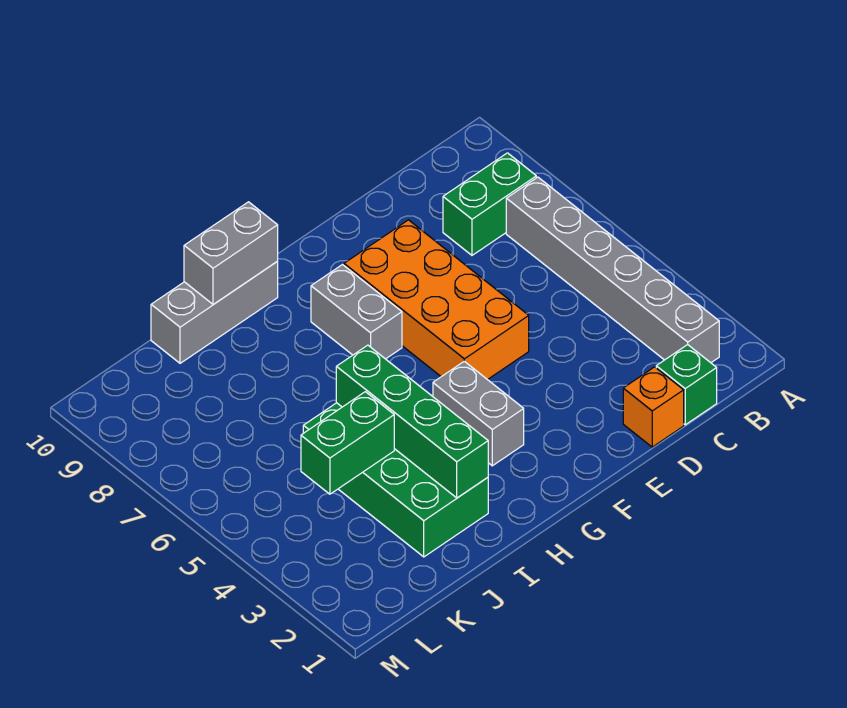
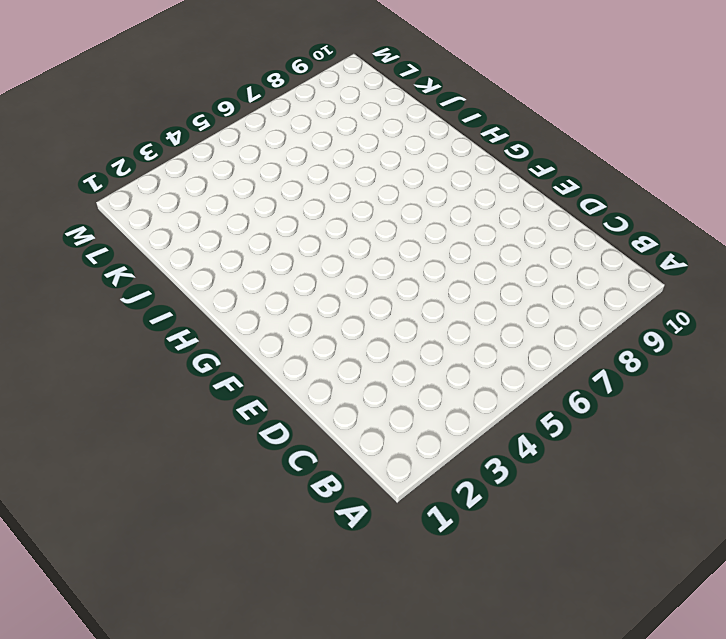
none -> grey 1x6 brick [506,177,719,363]
none -> green 1x2 brick [443,153,536,255]
none -> green 1x1 brick [656,345,717,425]

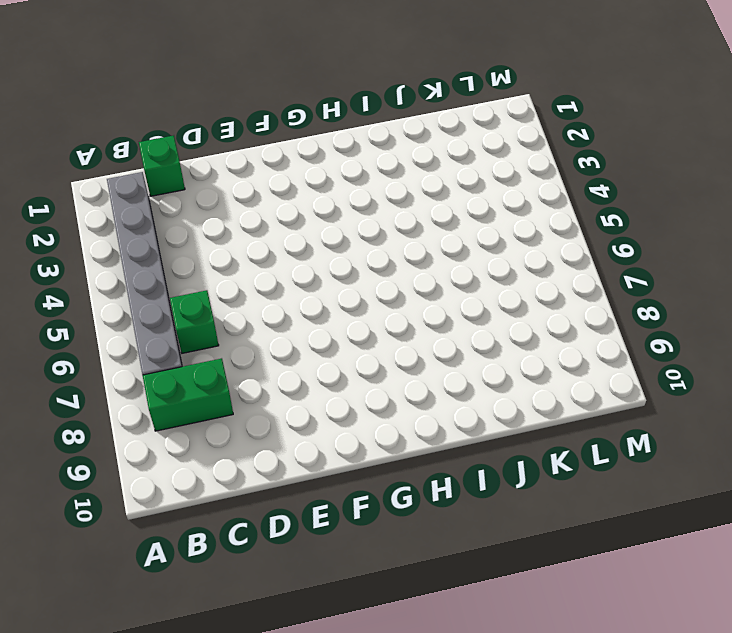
green 1x1 brick [170,290,219,353] -> none
none -> orange 1x1 brick [623,367,684,447]
none -> orange 2x4 brick [344,220,529,380]
none -> grey 1x2 brick [433,361,524,466]

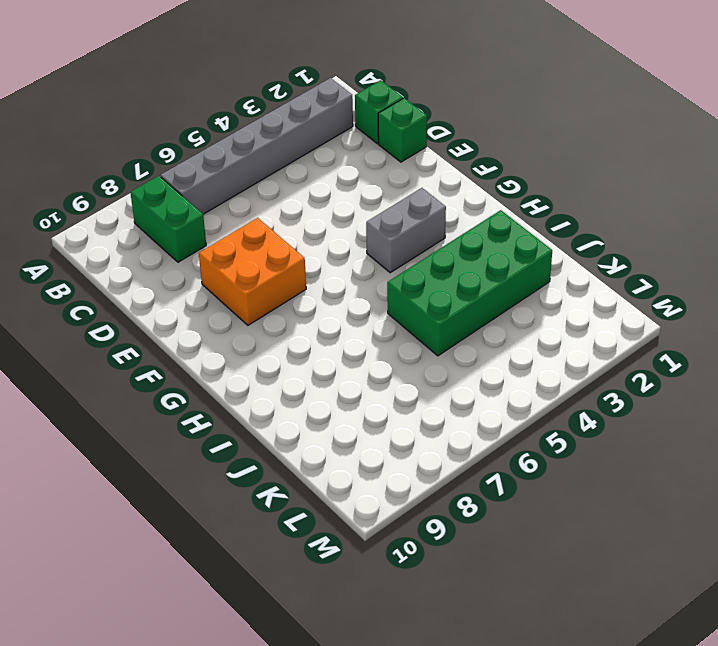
green 1x1 brick [378,98,427,162] -> orange 1x1 brick [623,367,684,447]
orange 2x2 brick [199,218,306,325] -> orange 2x4 brick [344,220,529,380]
none -> grey 1x2 brick [311,265,402,359]
none -> grey 1x3 brick [151,262,278,363]
none -> grey 1x2 brick [184,202,278,305]

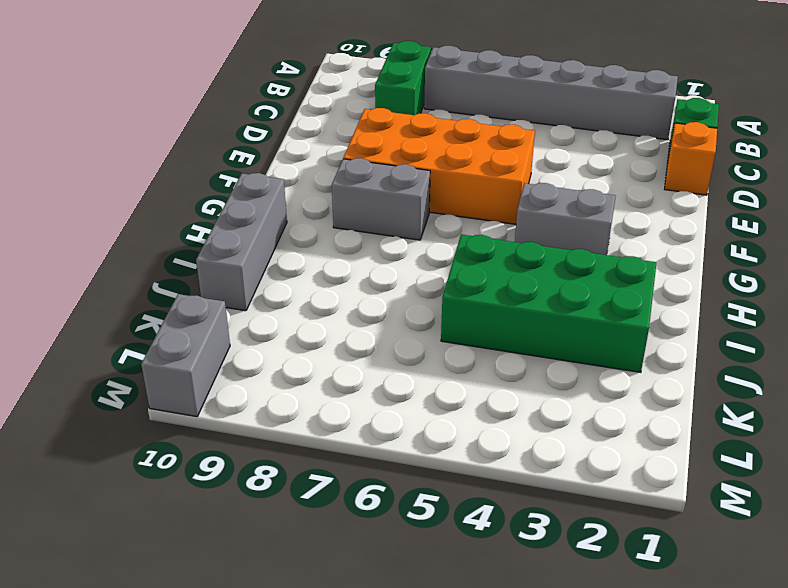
grey 1x2 brick [141,294,230,417] -> grey 1x2 brick moved to [184,202,278,305]
none -> green 1x4 brick [336,345,488,498]
none -> green 1x2 brick [301,392,394,494]

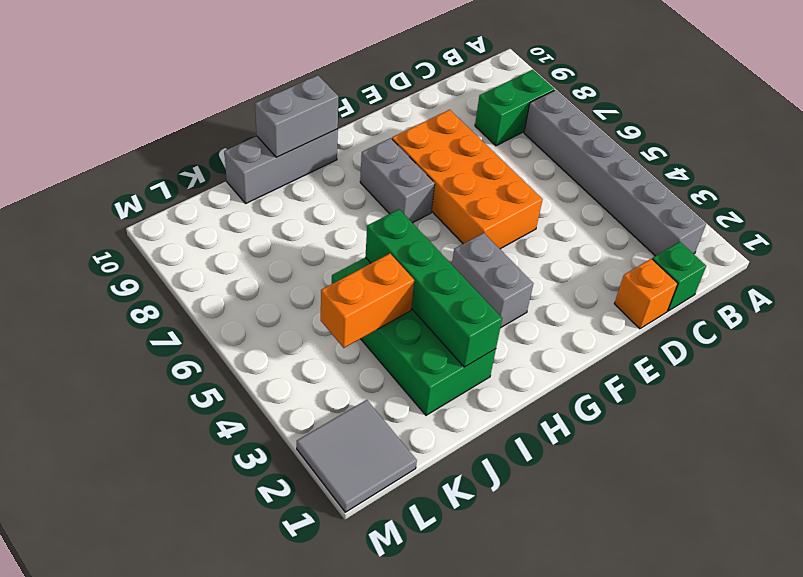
orange 1x2 brick [321,254,414,348] -> green 1x2 brick [301,392,394,494]
grey 2x2 tile [297,400,417,512] -> none

